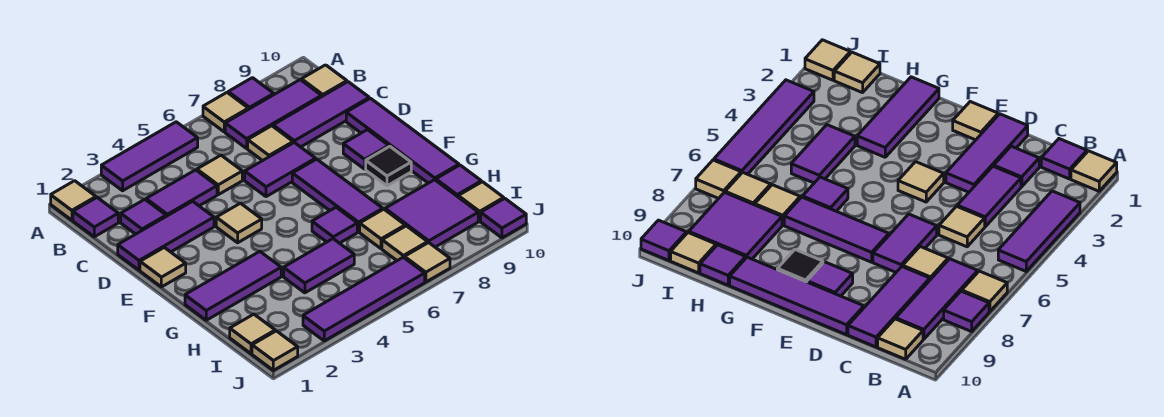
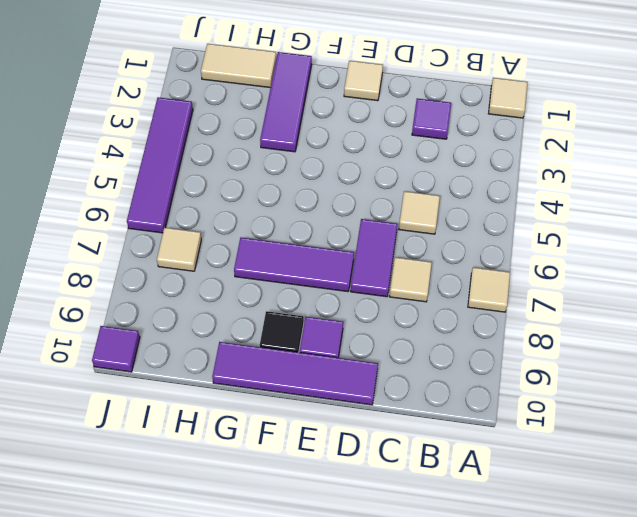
tan 1x2 tile [201,44,276,88] -> tan 1x1 tile [230,314,275,354]
none -> purple 1x3 tile [101,122,198,191]
none -> purple 1x1 tile [228,78,274,109]
none -> purple 1x1 tile [73,198,118,237]
none -> purple 1x3 tile [225,80,322,148]

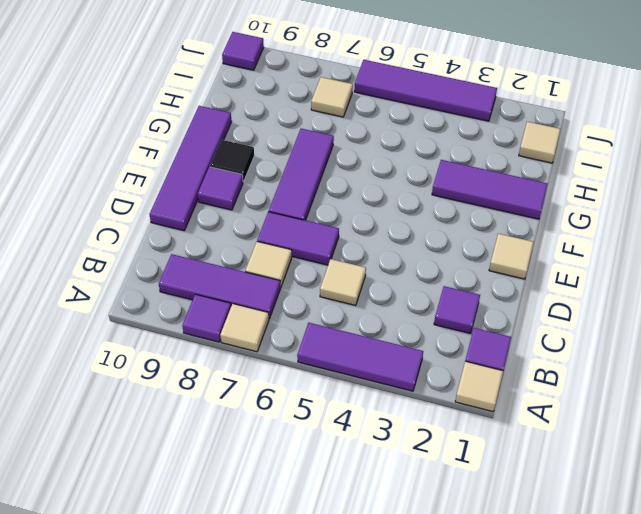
none -> tan 1x1 tile [301,65,347,96]
none -> purple 1x2 tile [146,170,217,216]
none -> purple 1x3 tile [273,82,369,147]
none -> purple 1x3 tile [118,201,214,270]

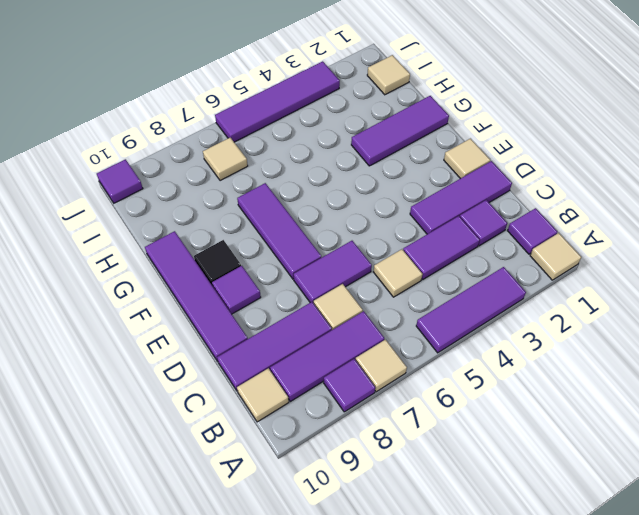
none -> tan 1x1 tile [216,203,262,243]
none -> purple 1x1 tile [312,207,357,243]
none -> purple 1x2 tile [284,239,354,293]
none -> tan 1x1 tile [360,209,405,249]

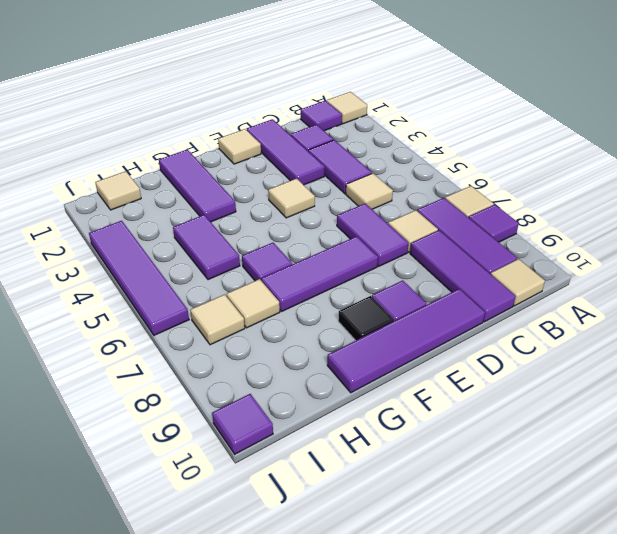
none -> purple 1x3 tile [101,122,198,191]
none -> purple 2x2 tile [385,180,478,247]
none -> purple 1x1 tile [436,165,481,197]
none -> tan 1x1 tile [458,182,504,221]

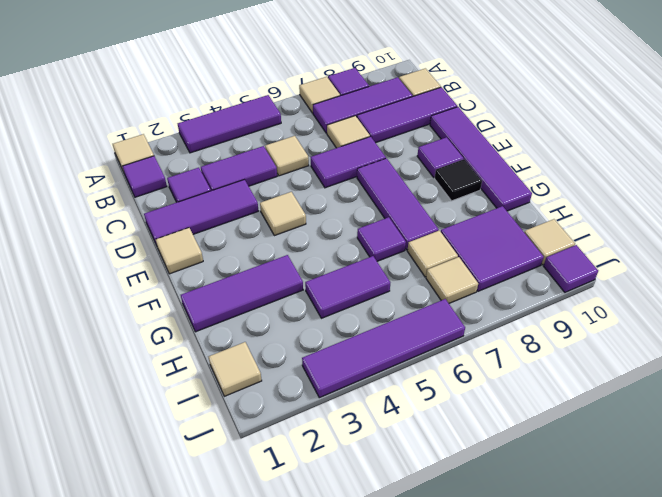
none -> purple 1x1 tile [436,165,481,197]
none -> tan 1x1 tile [252,331,298,370]
none -> tan 1x1 tile [405,243,450,282]

